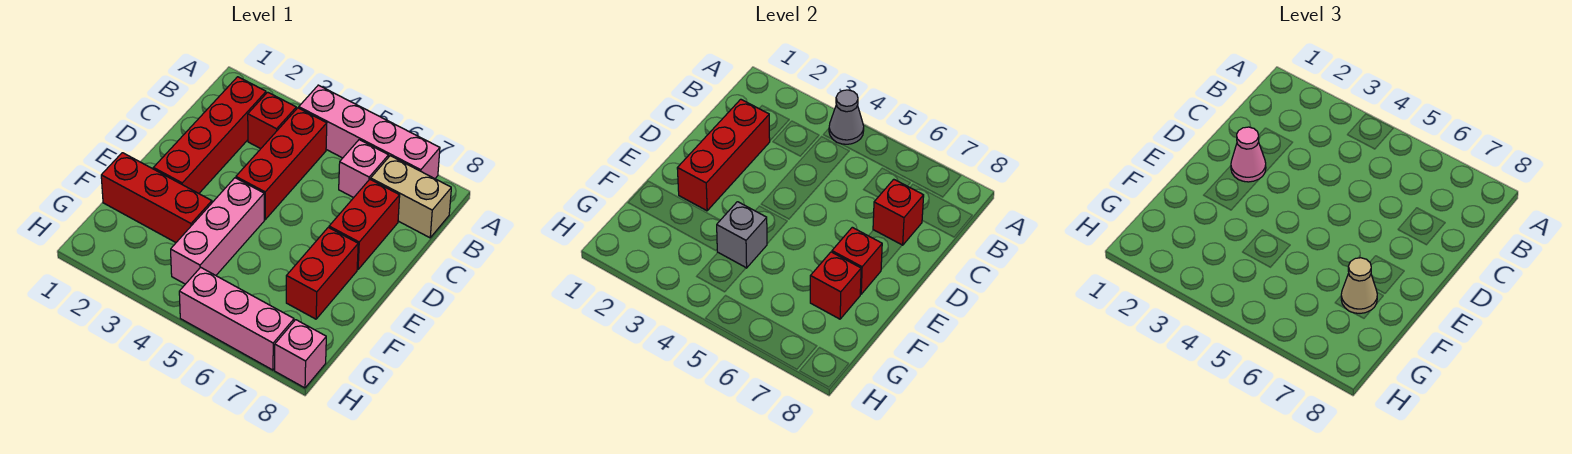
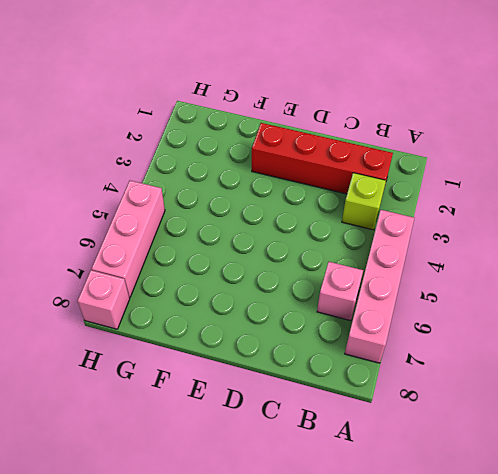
lime 1x1 brick [342,173,386,230] -> red 1x1 brick [248,92,296,149]
none -> red 1x3 brick [236,108,327,220]
none -> tan 1x2 brick [371,156,451,238]
none -> red 1x2 brick [329,179,400,270]

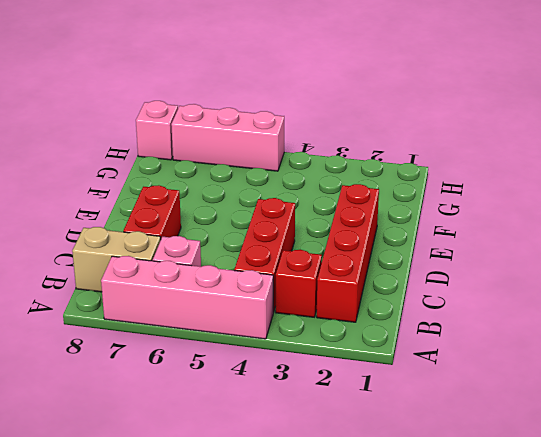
none -> pink 1x3 brick [171,178,264,284]
none -> red 1x2 brick [286,227,358,319]
none -> red 1x3 brick [101,153,212,242]

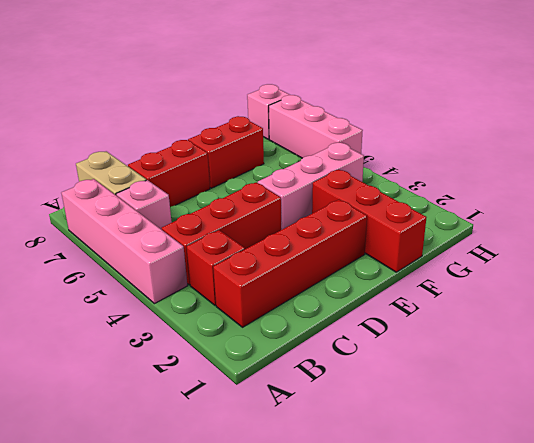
none -> grey 1x1 cone [829,90,864,144]
none -> red 1x3 brick [677,99,770,211]
none -> red 1x1 brick [873,179,924,245]

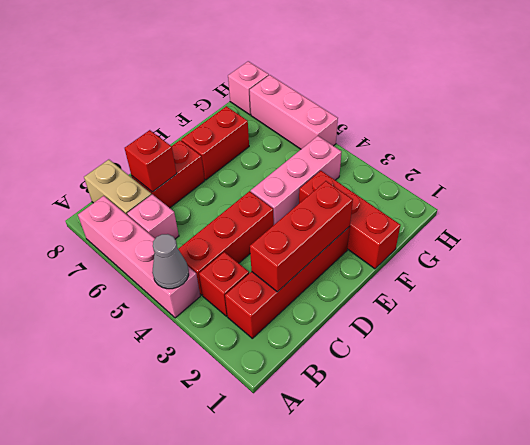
none -> red 1x1 brick [832,227,882,294]
none -> grey 1x1 brick [717,202,767,268]
none -> red 1x1 brick [810,252,861,319]

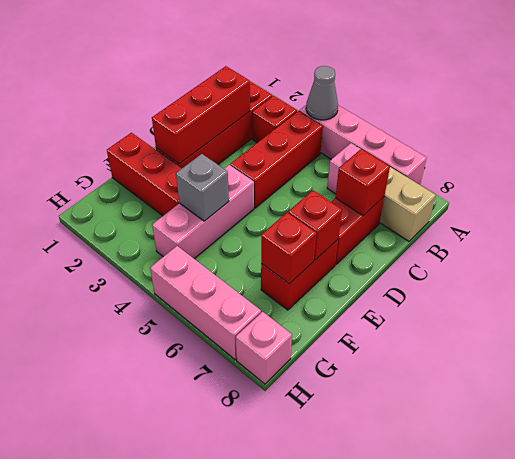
none -> pink 1x1 cone [1231,127,1266,182]
none -> tan 1x1 cone [1341,258,1377,313]

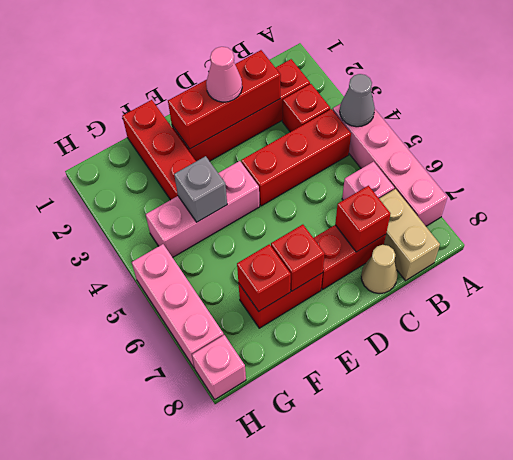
tan 1x1 cone [361,245,398,294] -> tan 1x1 cone moved to [1341,258,1377,313]

